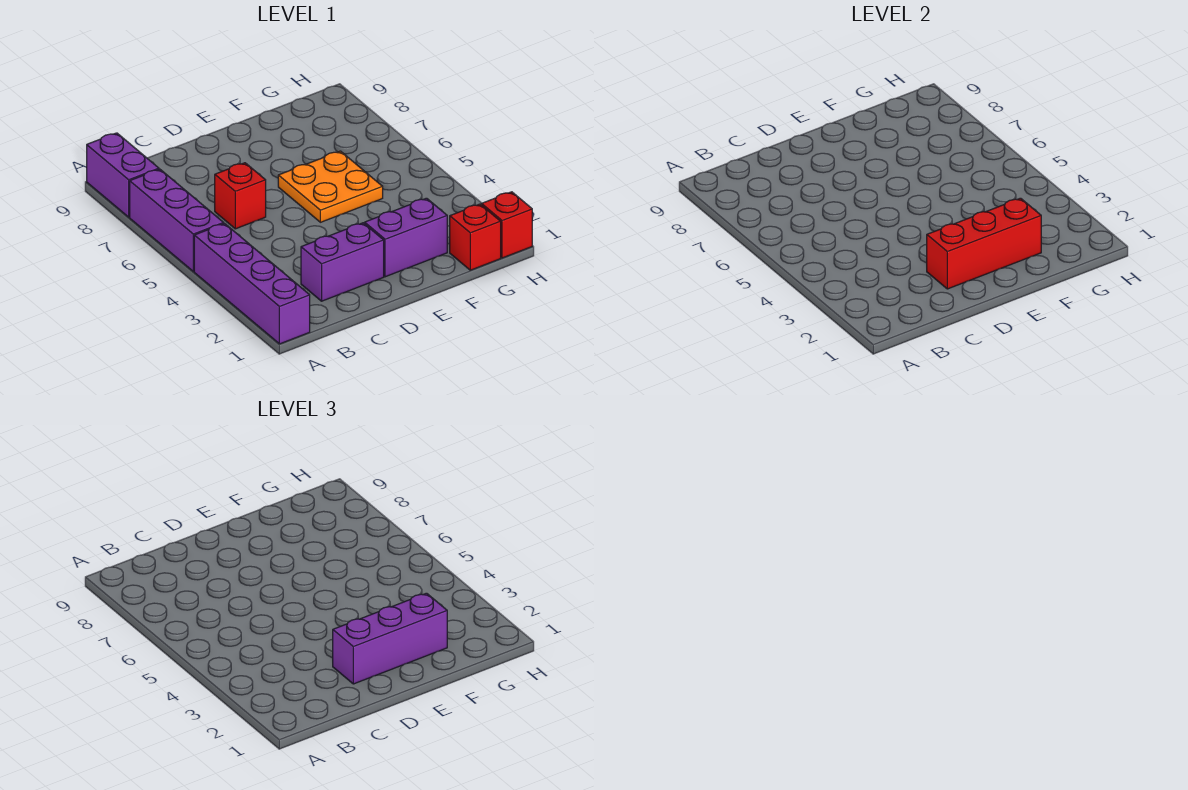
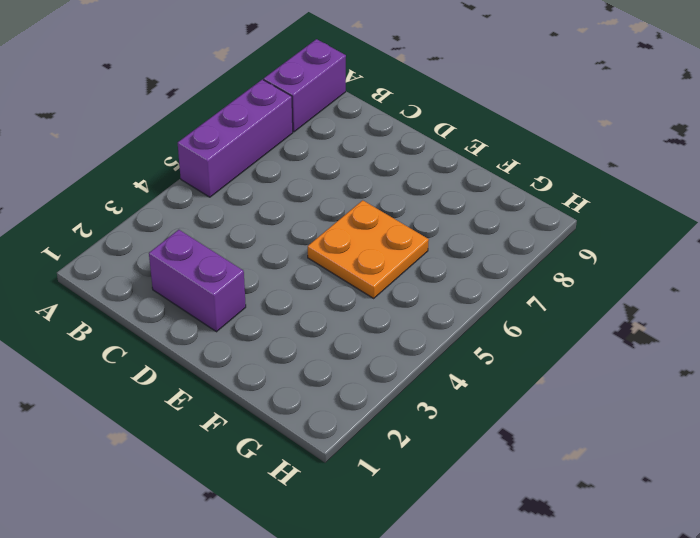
none -> purple 1x4 brick [194,223,310,344]
none -> red 1x1 brick [215,163,266,229]

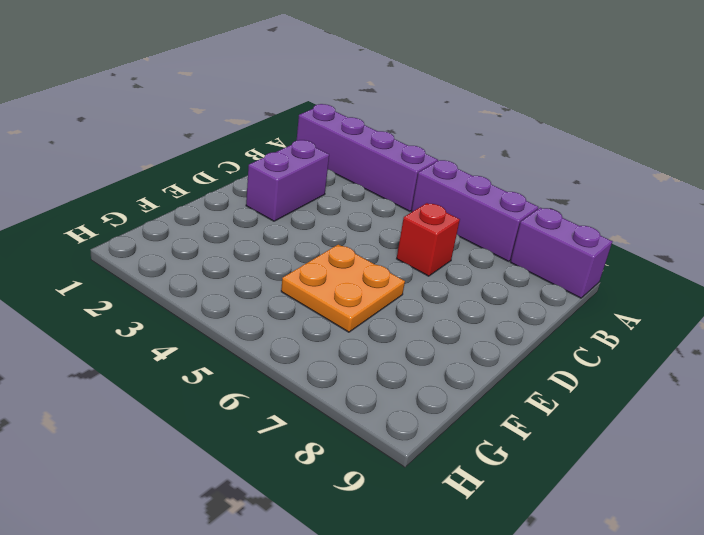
none -> purple 1x2 brick [365,198,447,277]
none -> red 1x1 brick [450,204,501,270]

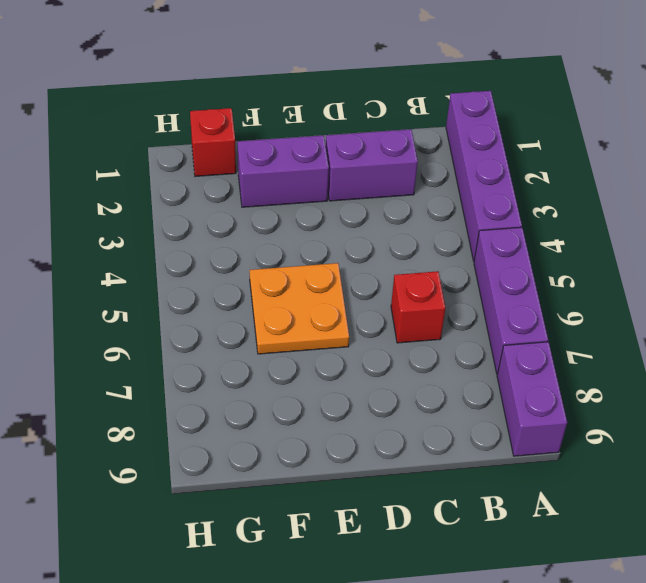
none -> red 1x1 brick [482,192,532,258]
none -> red 1x3 brick [927,198,1041,289]

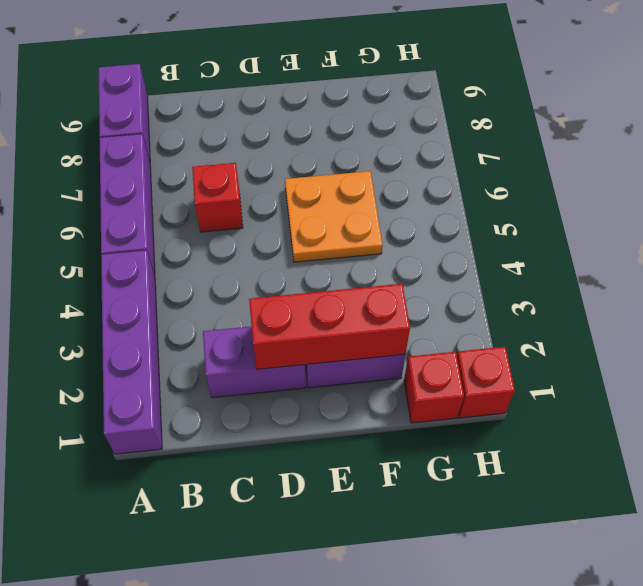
none -> purple 1x3 brick [333,593,447,684]

